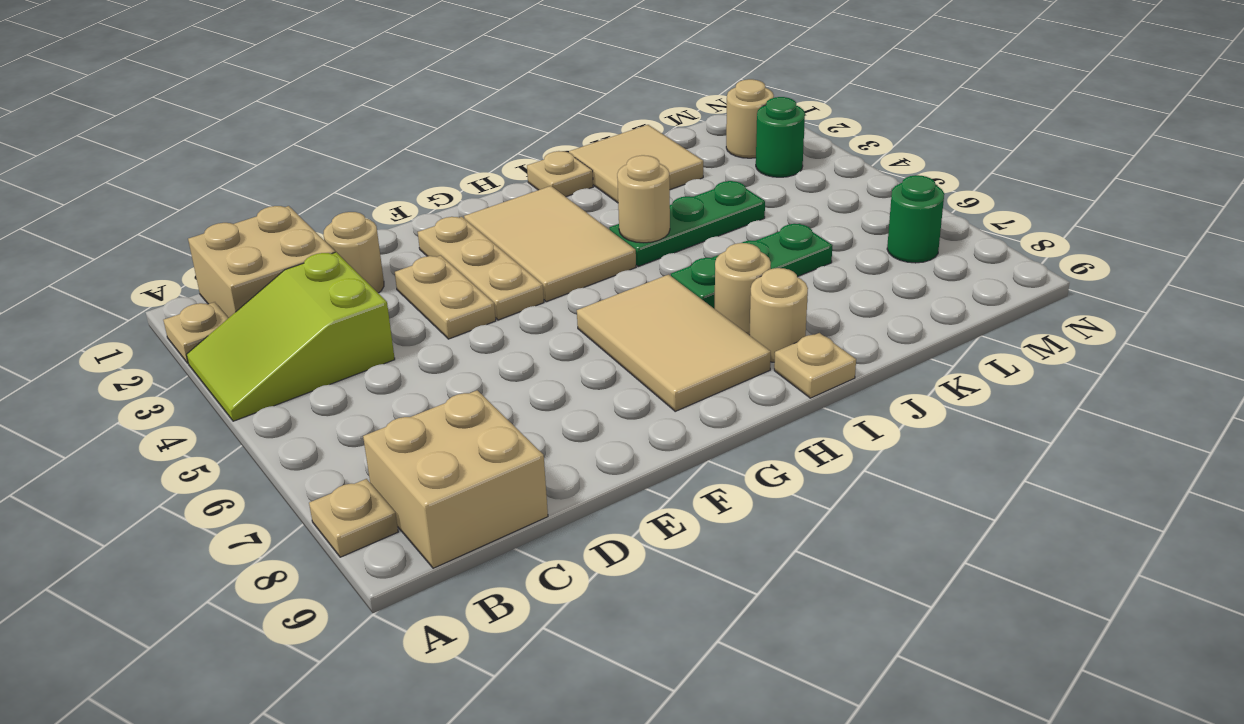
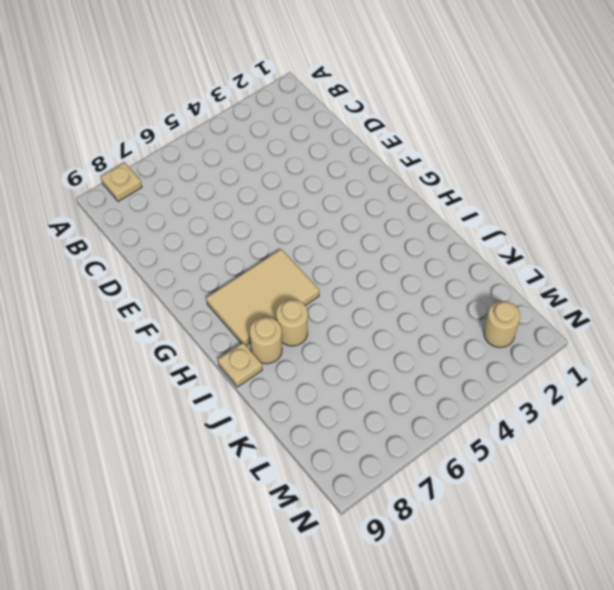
none -> tan 1x1 plate [163,302,228,363]
none -> lime 2x3 slope [186,252,395,421]
none -> tan 2x2 brick [188,206,335,318]

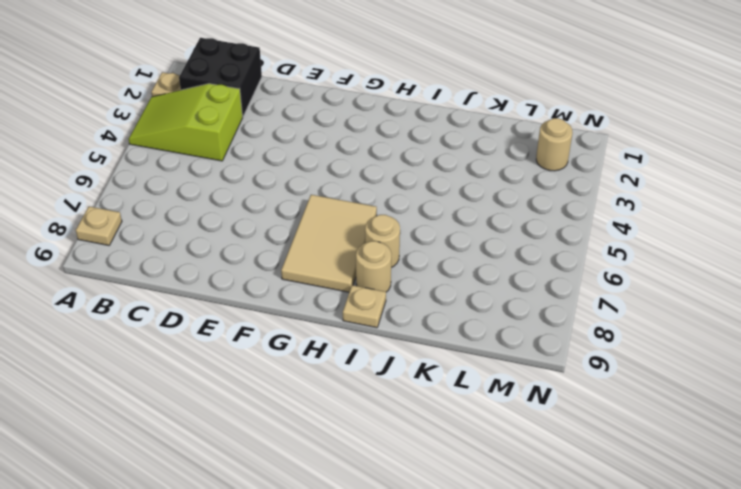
black 2x2 brick [179,38,262,117] -> tan 2x2 brick [188,206,335,318]
none -> tan 2x2 brick [363,390,548,568]
none -> tan 1x1 round brick [323,212,384,293]
none -> tan 1x2 plate [395,255,496,339]

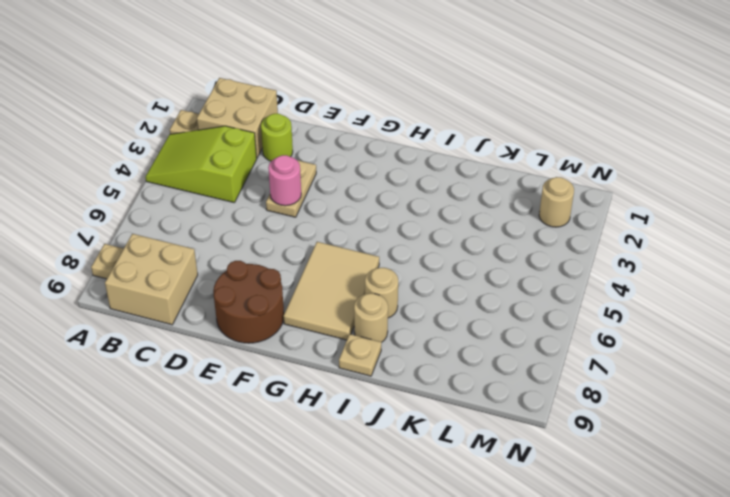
lime 1x1 round brick [261,114,293,161] -> tan 1x1 round brick [323,212,384,293]
pink 1x1 round brick [268,155,301,206] -> none
brown 2x2 round brick [213,261,284,343] -> none
none -> tan 1x3 plate [418,217,544,320]
none -> tan 2x3 tile [464,186,636,302]
none -> tan 1x1 plate [527,151,593,197]

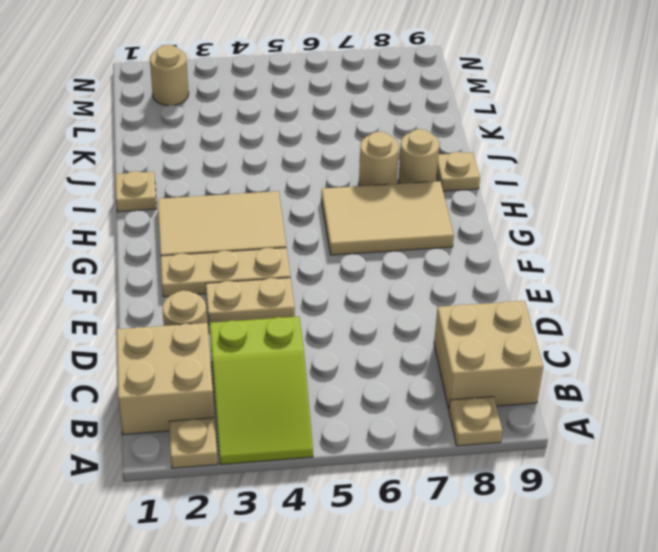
none -> green 1x3 plate [609,181,765,266]
none -> green 1x3 plate [671,224,832,309]
none -> tan 2x2 tile [569,125,703,203]

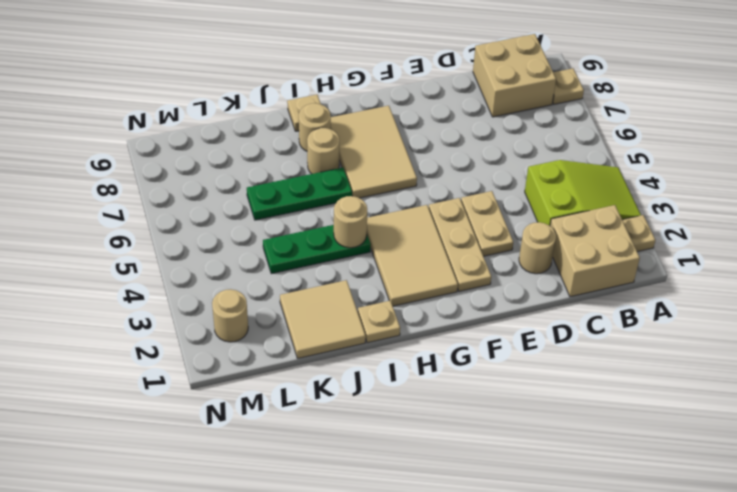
none -> green 1x1 round brick [756,97,805,177]
none -> green 1x1 round brick [887,175,944,263]

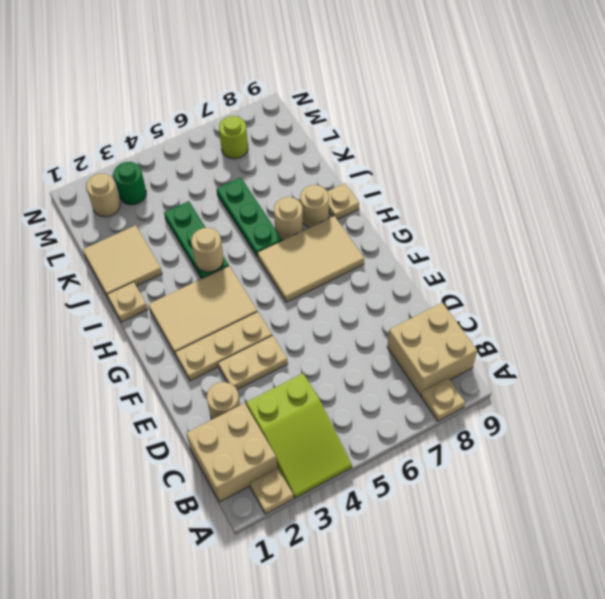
lime 1x1 round brick [219,116,248,159] -> green 1x1 round brick [887,175,944,263]

